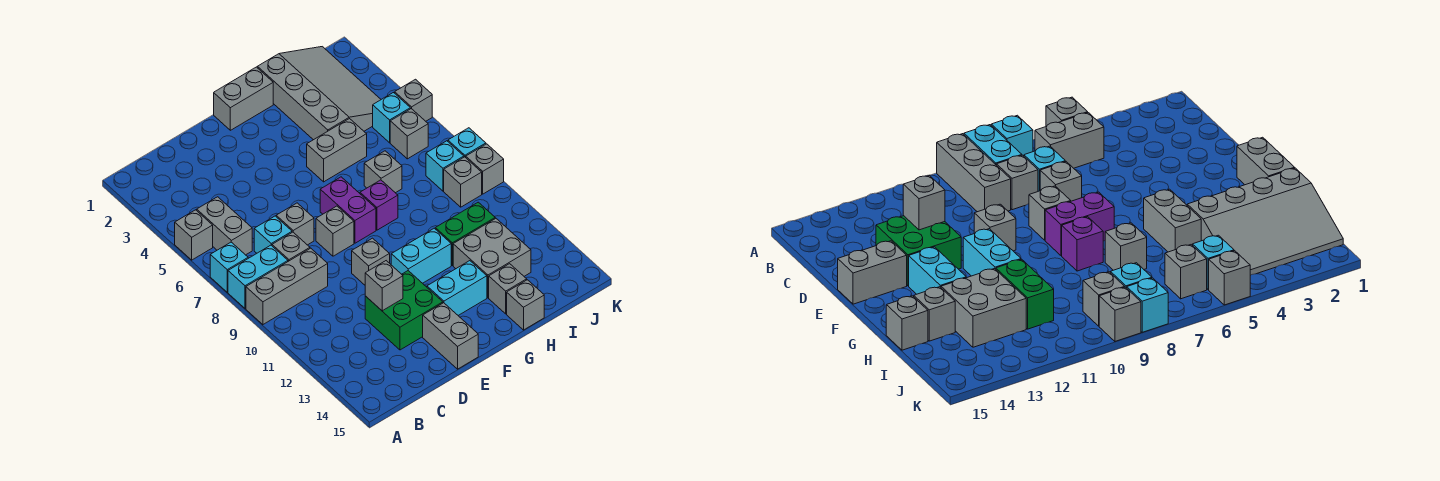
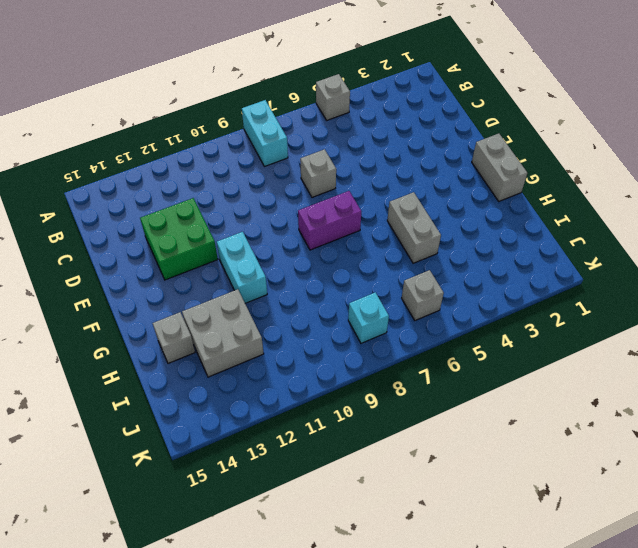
none -> cyan 1x1 brick [210,242,248,292]
none -> grey 1x3 brick [246,248,328,325]
none -> grey 1x2 brick [197,197,252,255]
none -> cyan 1x1 brick [254,216,292,253]

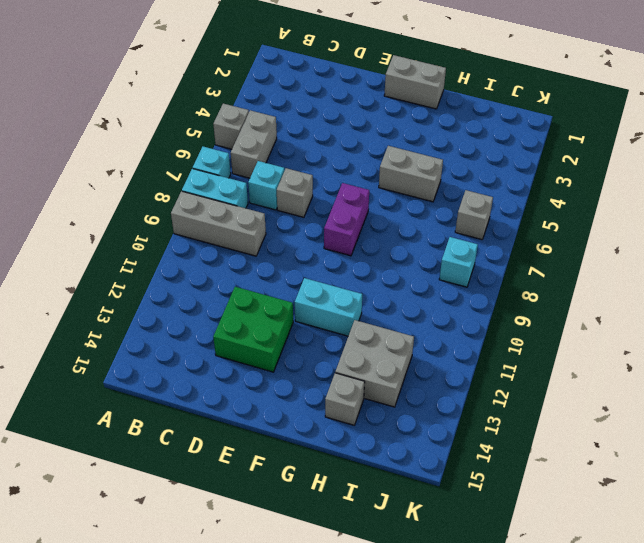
none -> grey 1x1 brick [272,232,310,261]
none -> grey 1x1 brick [316,206,354,256]
none -> grey 1x1 brick [352,238,390,285]
none -> grey 1x2 brick [423,303,478,369]

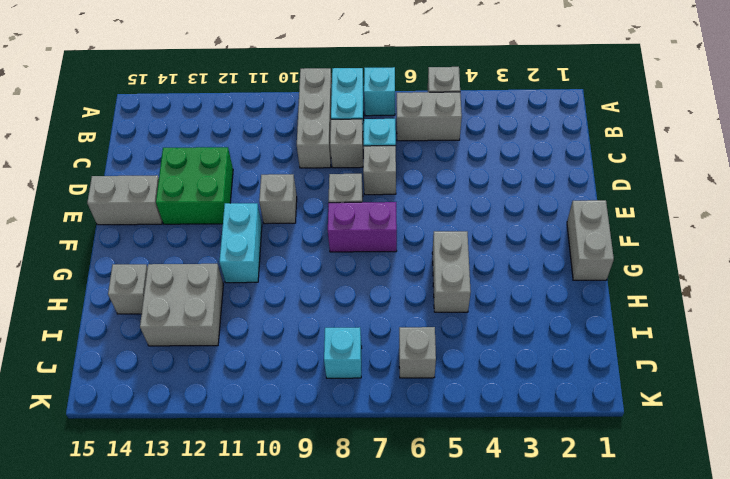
none -> cyan 1x2 brick [427,261,487,315]
none -> purple 1x1 brick [360,180,398,230]
none -> grey 3x4 slope [257,47,381,140]
none -> grey 1x1 brick [364,151,402,193]

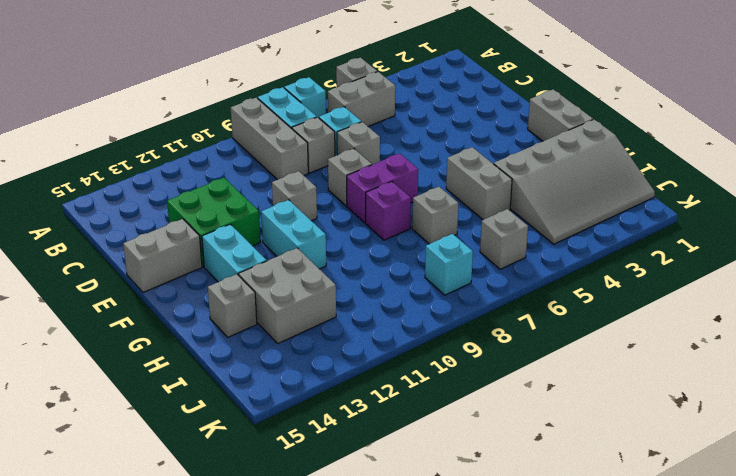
none -> green 1x2 brick [435,202,495,265]
none -> grey 1x1 brick [507,280,544,330]
none -> cyan 1x1 brick [373,93,410,143]
none -> grey 1x1 brick [444,157,482,207]

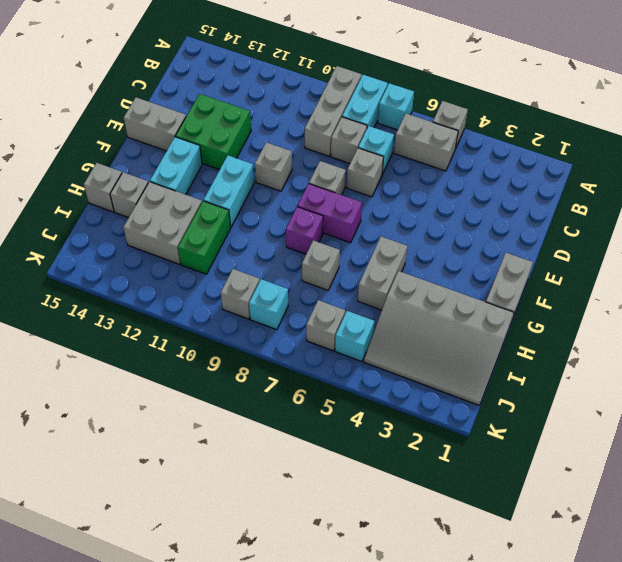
none -> grey 1x1 brick [395,79,432,121]
none -> cyan 1x1 brick [448,128,486,157]
none -> grey 1x1 brick [466,144,504,194]
none -> grey 1x1 brick [365,261,403,311]

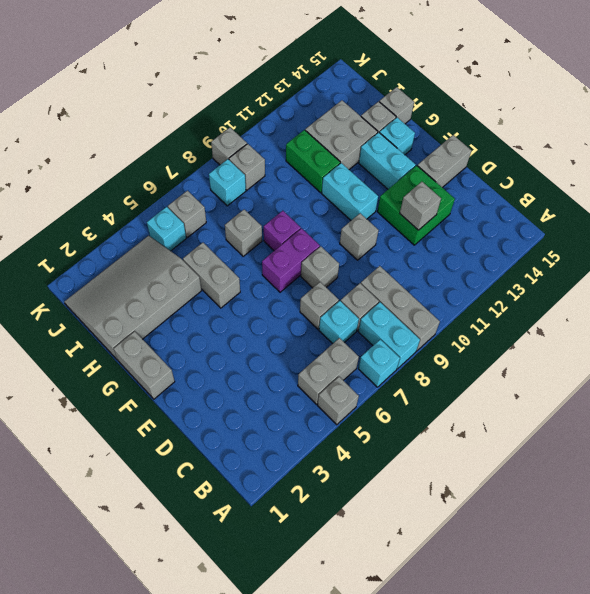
cyan 1x1 brick [380,118,415,155] -> cyan 1x1 brick moved to [448,128,486,157]
none -> grey 1x1 brick [395,79,432,121]

